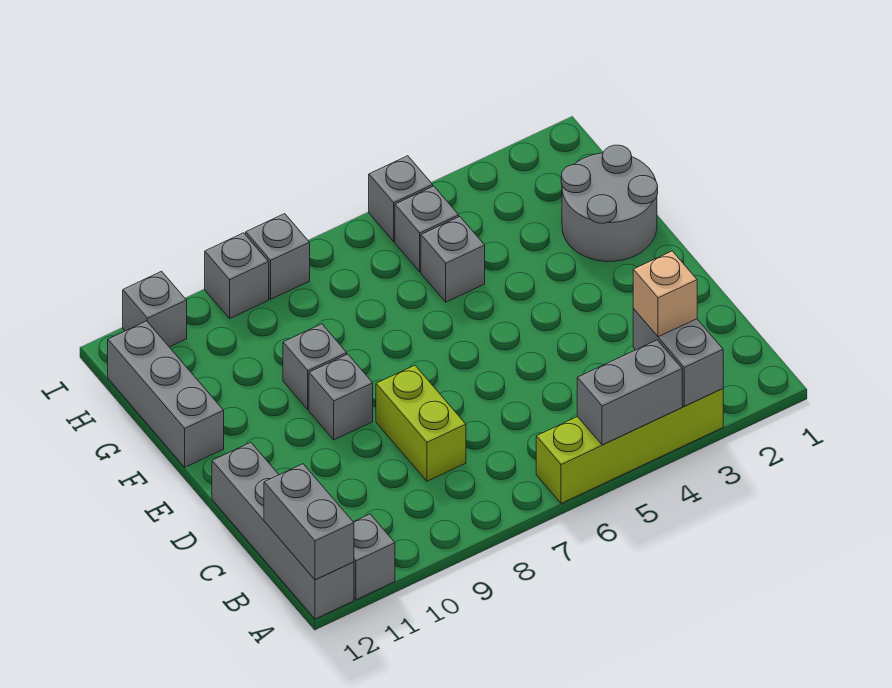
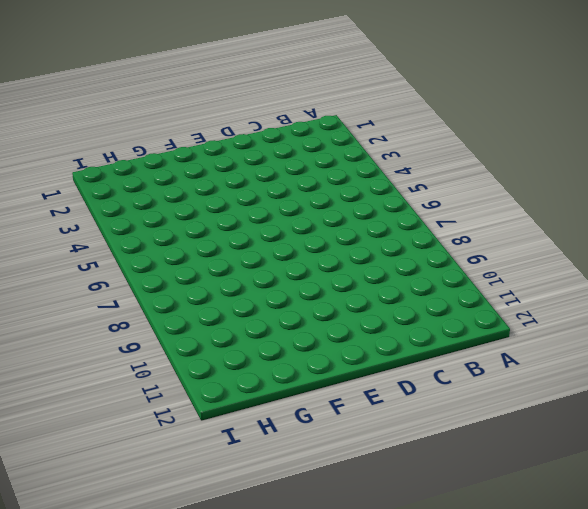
none -> lime 1x4 brick [536,389,723,503]
none -> grey 1x1 brick [354,514,395,600]
none -> grey 1x4 brick [212,442,354,619]

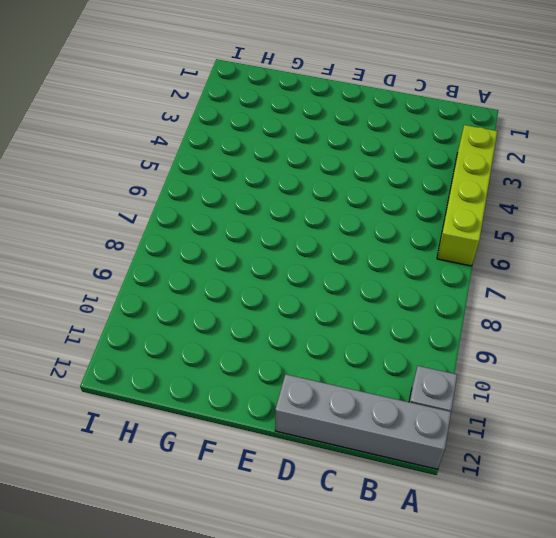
none -> lime 1x2 brick [376,365,466,481]
none -> grey 1x1 brick [309,354,373,440]
none -> grey 2x2 round brick [561,145,658,262]

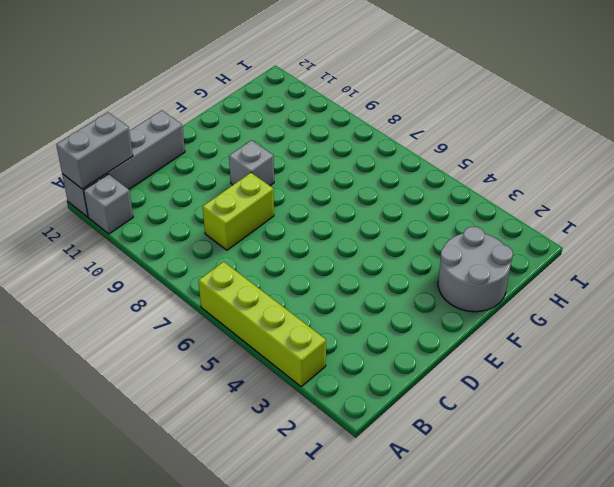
none -> grey 1x1 brick [283,324,347,409]
none -> grey 1x3 brick [108,321,224,467]
none -> grey 1x1 brick [421,217,485,302]

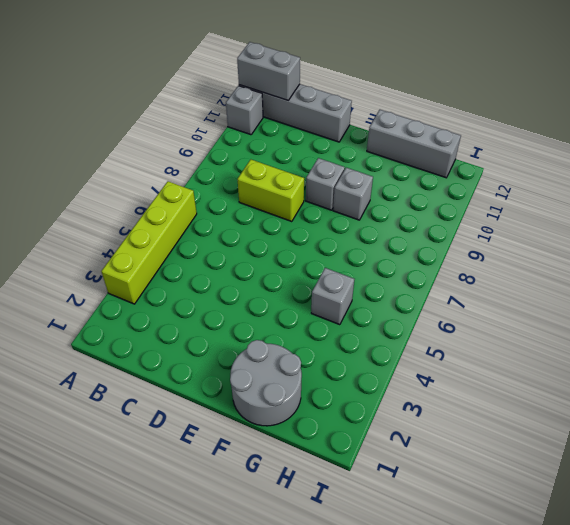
none -> grey 1x1 brick [395,186,459,272]
none -> grey 1x1 brick [369,156,433,241]
none -> grey 1x1 brick [246,214,310,299]

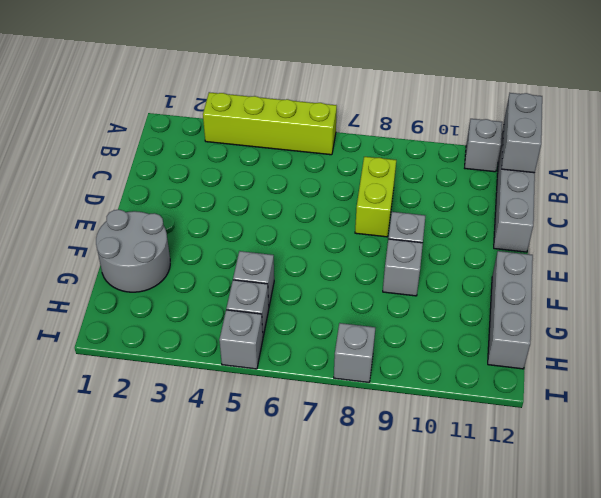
none -> grey 1x1 brick [205,233,269,318]
none -> grey 1x1 brick [123,271,187,347]
none -> grey 1x2 brick [633,309,723,406]

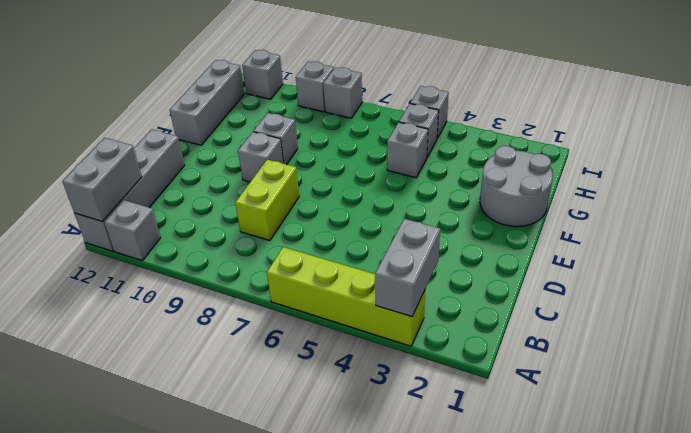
none -> grey 1x2 brick [577,340,682,445]
none -> tan 1x1 brick [633,251,697,337]

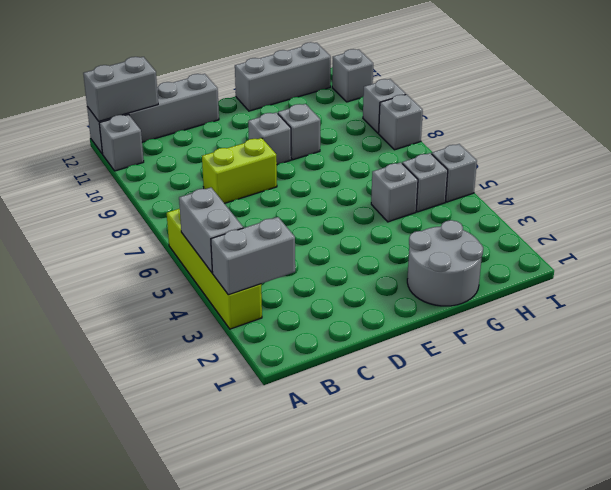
none -> tan 1x1 brick [633,251,697,337]

